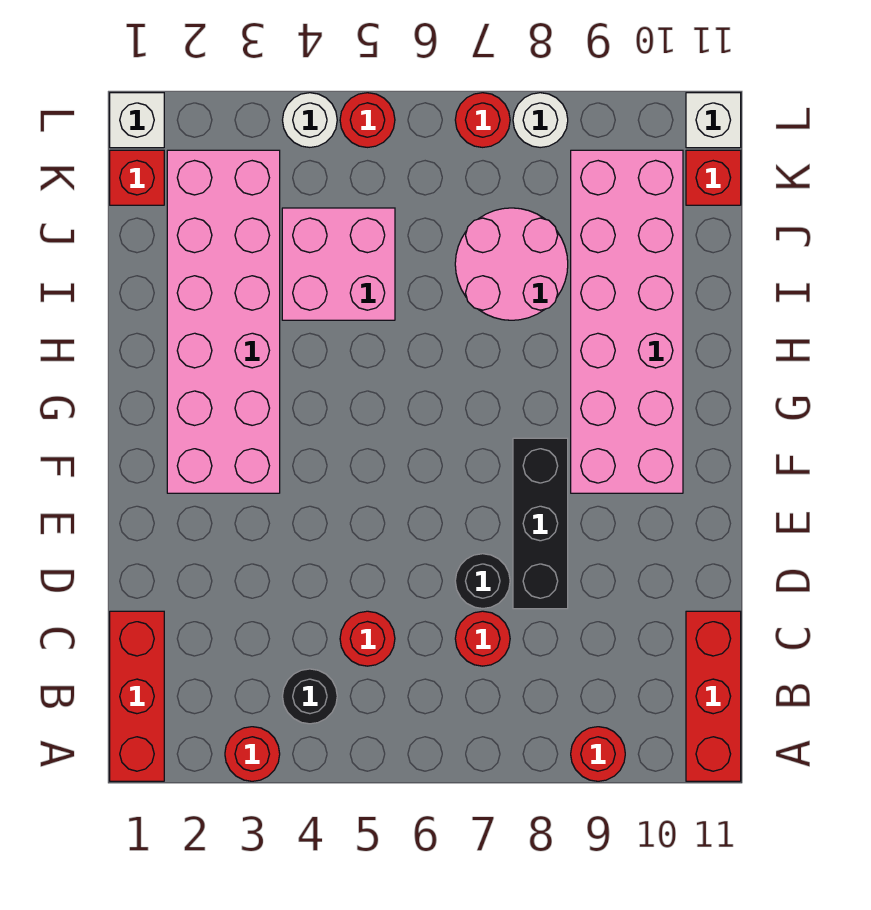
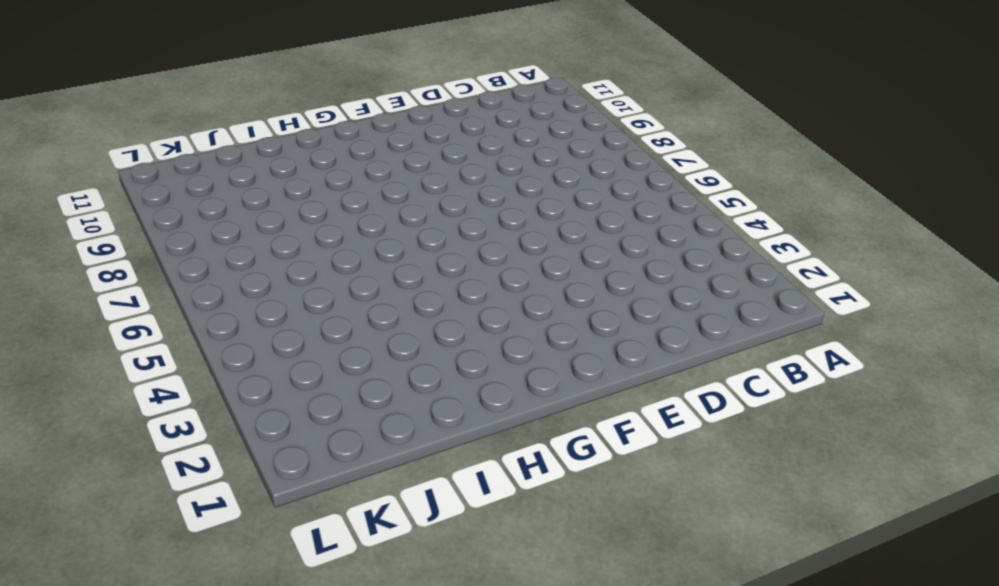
none -> red 1x3 brick [110,611,164,781]
none -> red 1x1 round brick [225,727,280,781]
none -> red 1x1 round brick [571,727,625,781]

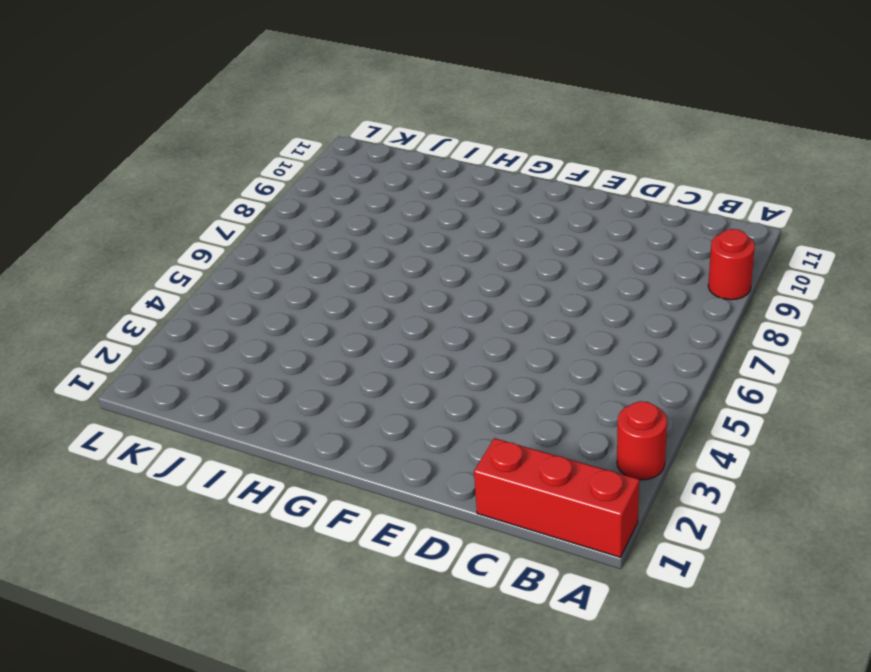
none -> red 1x3 brick [686,611,741,781]
none -> black 1x1 round brick [282,669,337,724]
none -> red 1x1 round brick [340,611,395,666]

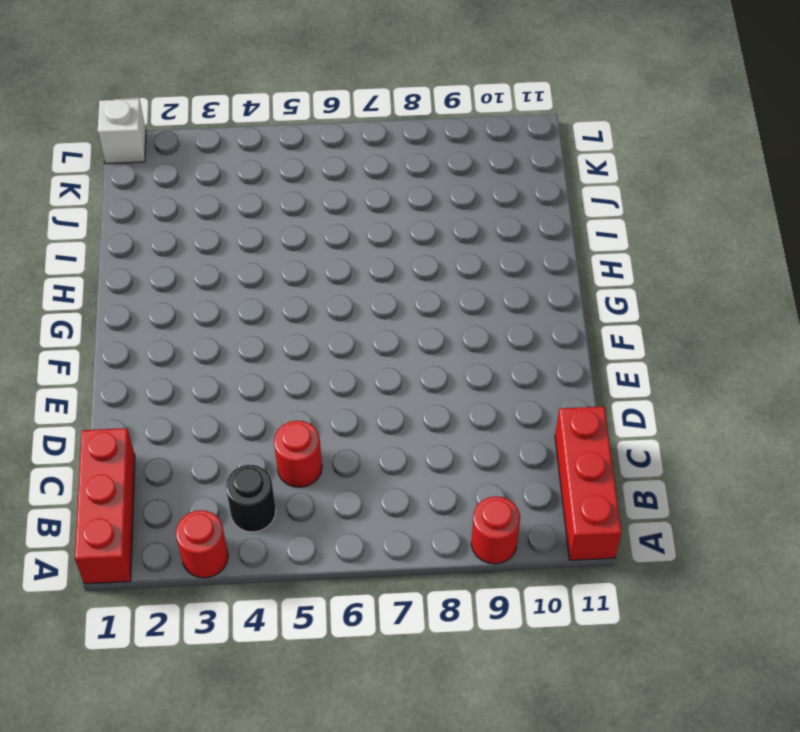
none -> red 1x1 round brick [455,611,510,666]
none -> black 1x1 round brick [455,554,510,609]
none -> black 1x3 brick [513,438,568,609]

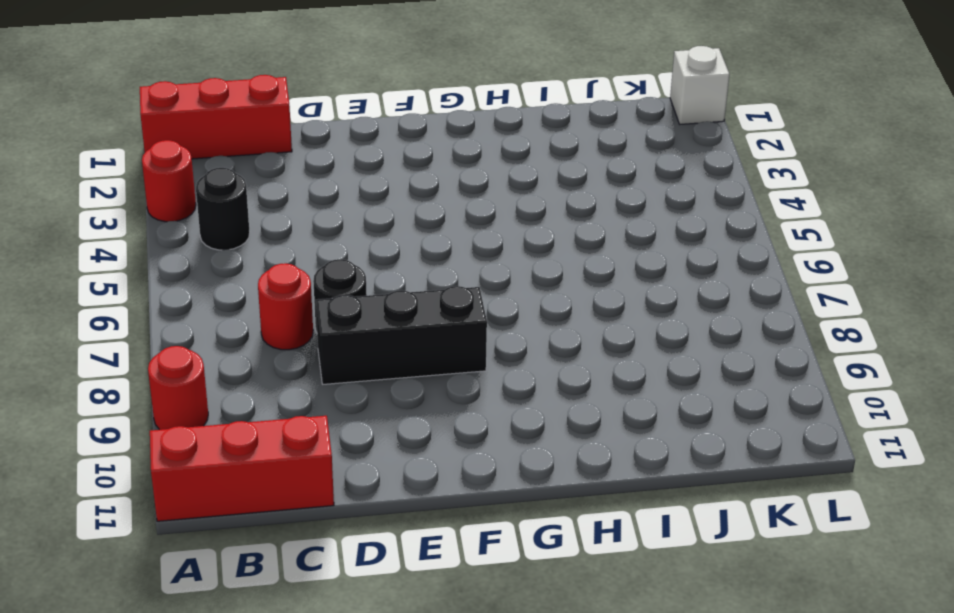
none -> red 1x1 round brick [340,611,395,666]
none -> pink 2x6 brick [167,150,280,493]
none -> pink 2x6 brick [571,150,683,493]

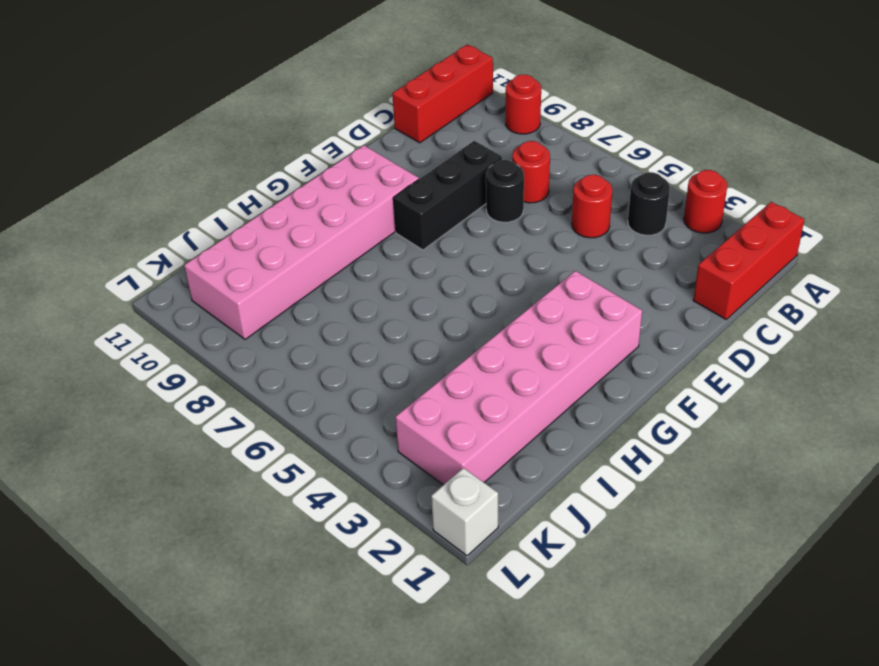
none -> pink 2x2 brick [282,208,395,320]
none -> pink 2x2 round brick [455,208,568,320]
none -> red 1x1 brick [110,150,164,205]

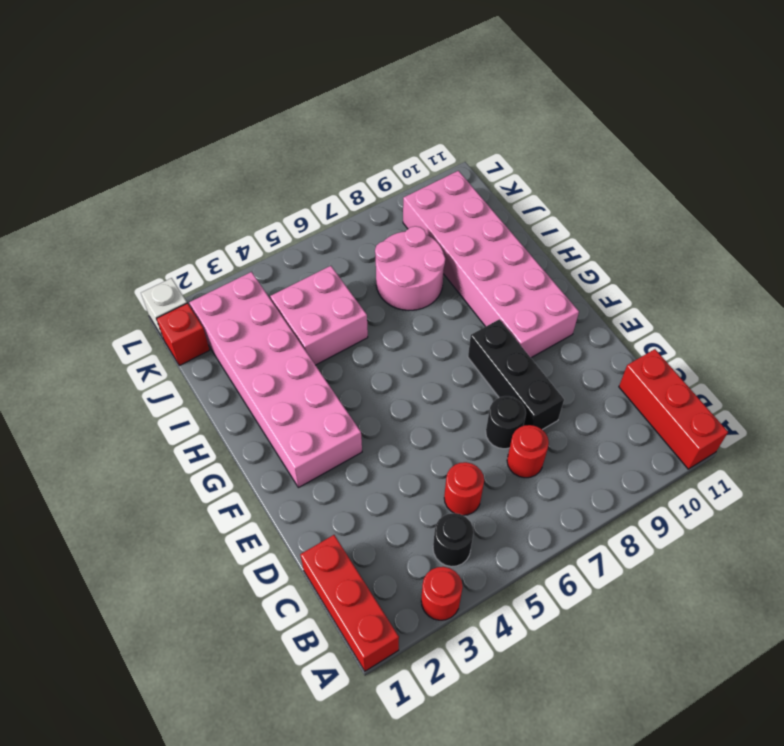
none -> red 1x1 round brick [571,727,625,781]
none -> red 1x1 brick [686,150,741,205]
none -> white 1x1 round brick [283,93,337,147]

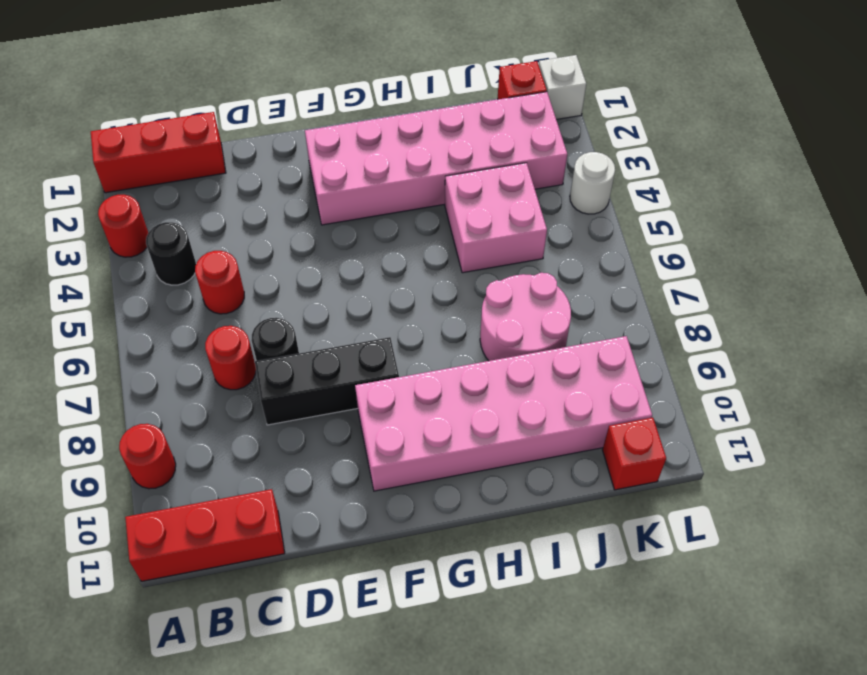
none -> red 1x1 round brick [340,93,395,147]
none -> red 1x1 round brick [455,93,510,147]
none -> white 1x1 round brick [513,93,568,148]

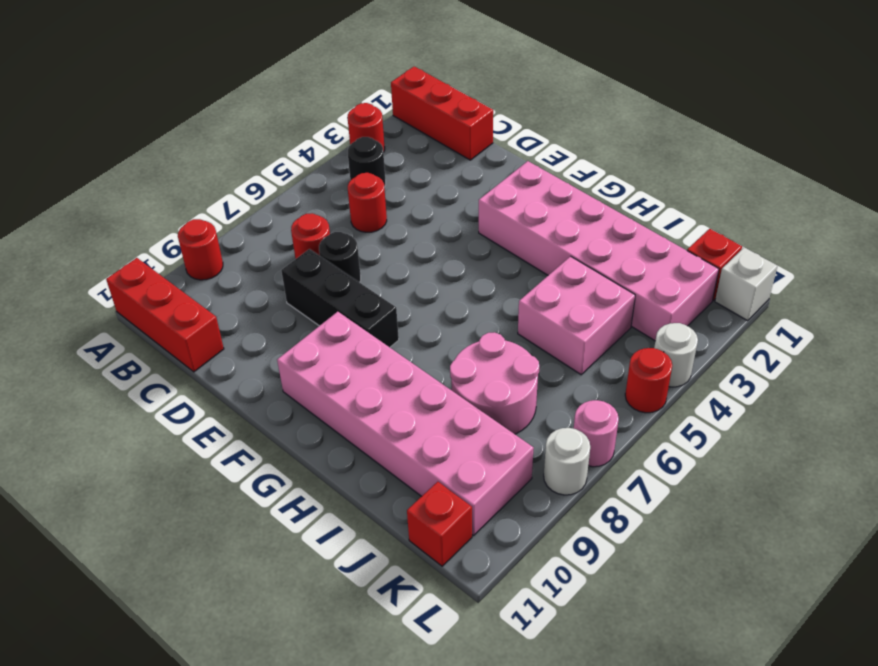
pink 1x1 round brick [574,400,619,467] -> red 1x1 round brick [455,93,510,147]
none -> white 1x1 brick [686,93,741,148]

